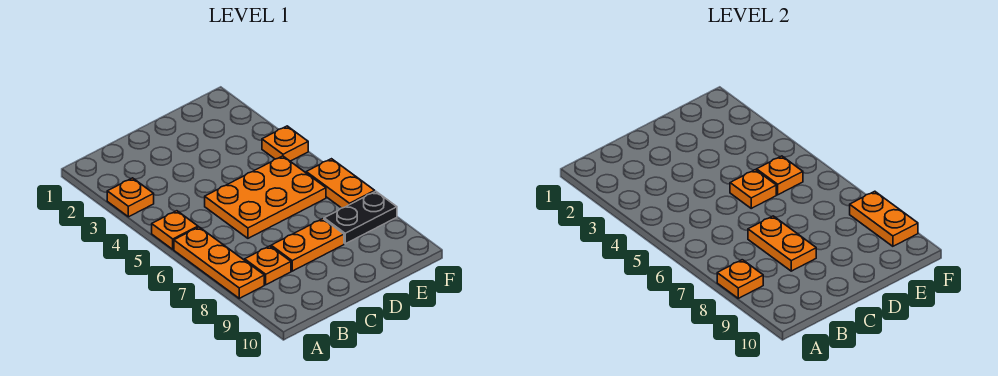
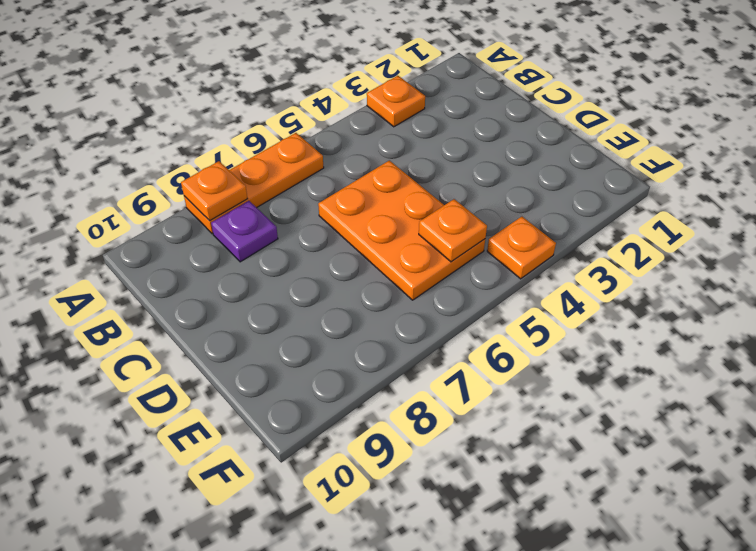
purple 1x1 plate [211,201,278,262] -> orange 1x1 plate [245,246,291,285]
none -> orange 1x1 plate [152,211,198,249]
none -> orange 1x2 plate [271,219,344,271]
none -> black 1x2 plate [324,191,397,244]

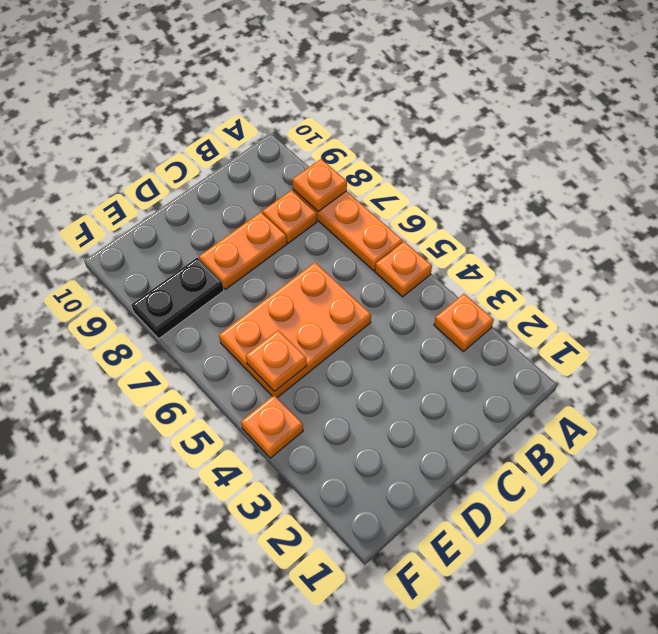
none -> orange 1x2 plate [306,159,375,208]
none -> orange 1x2 plate [748,216,816,271]
none -> orange 1x1 plate [730,170,776,208]

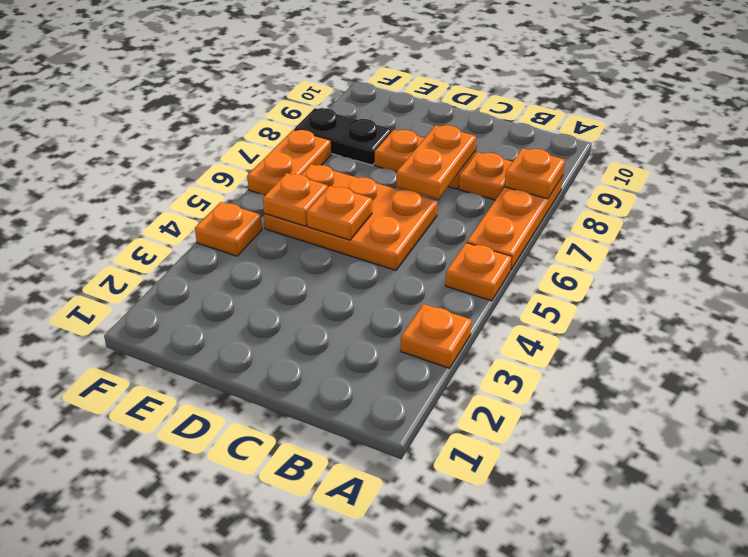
none -> orange 1x2 plate [850,191,918,246]

